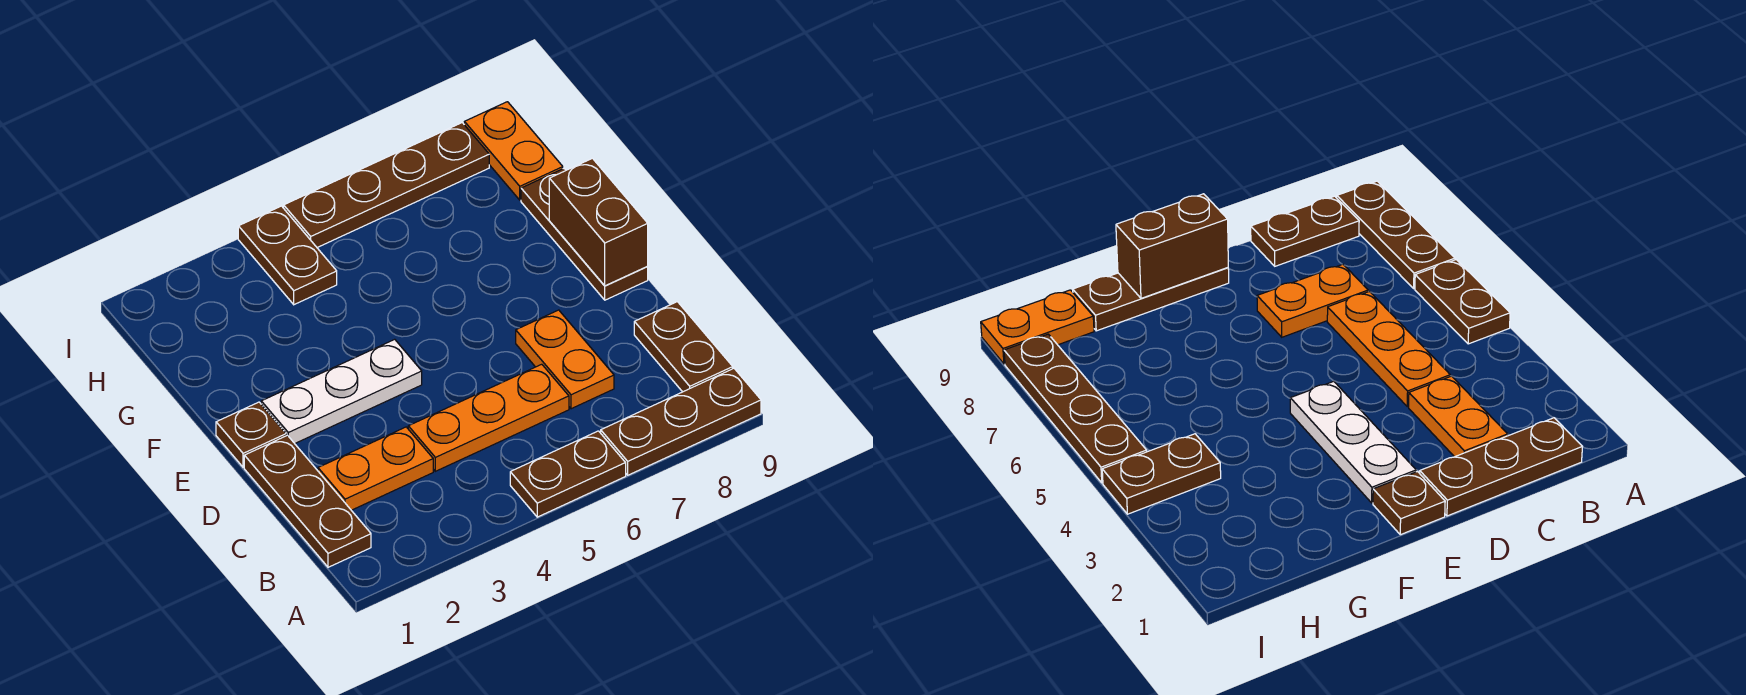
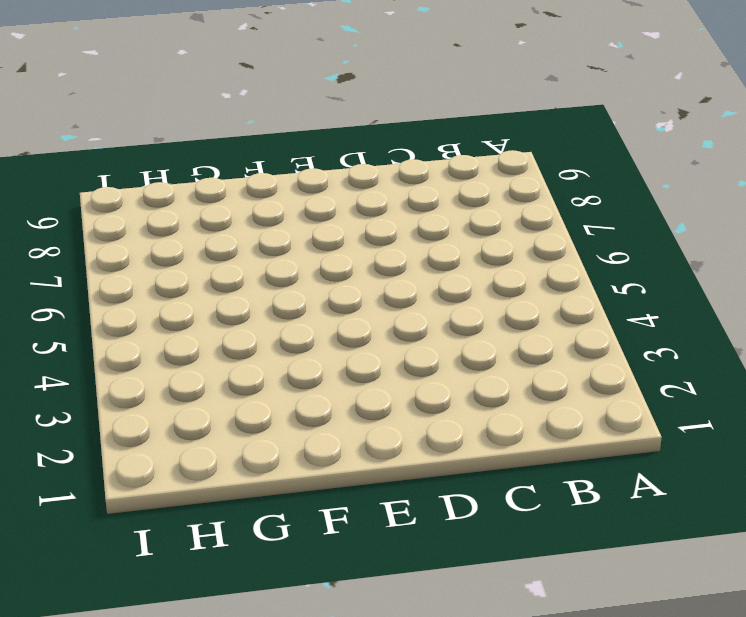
none -> brown 1x2 plate [510,431,626,517]
none -> brown 1x3 plate [601,368,761,475]
none -> brown 1x3 plate [244,435,371,567]

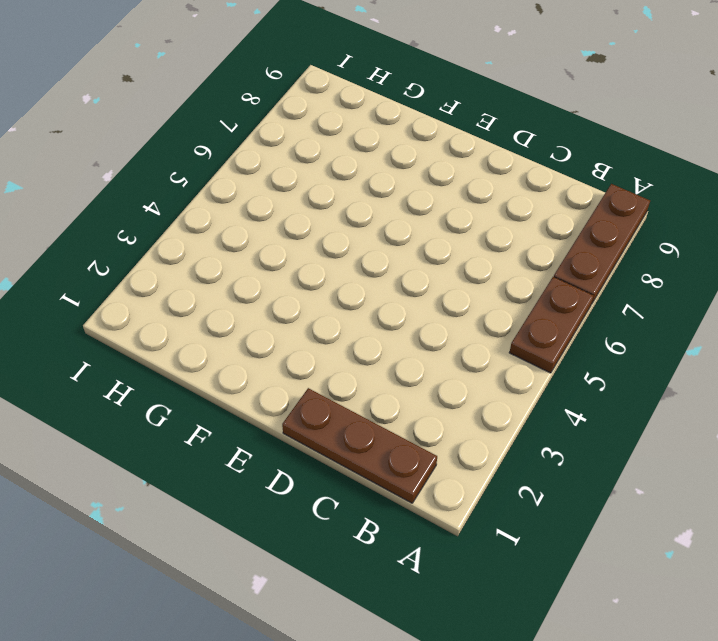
none -> brown 1x2 plate [634,302,733,392]
none -> orange 1x2 plate [318,427,433,510]
none -> orange 1x3 plate [408,364,569,471]

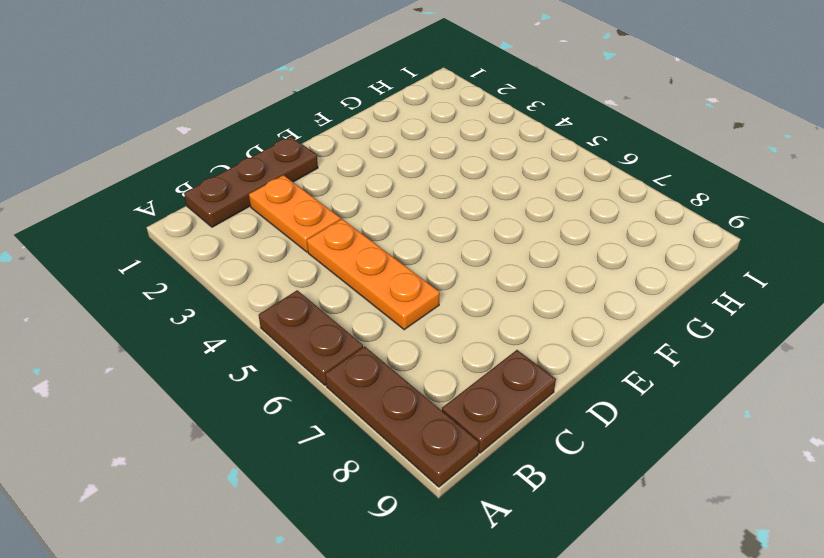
none -> orange 1x2 plate [516,310,614,409]
none -> brown 1x1 plate [216,402,286,467]
none -> white 1x3 plate [261,339,422,443]

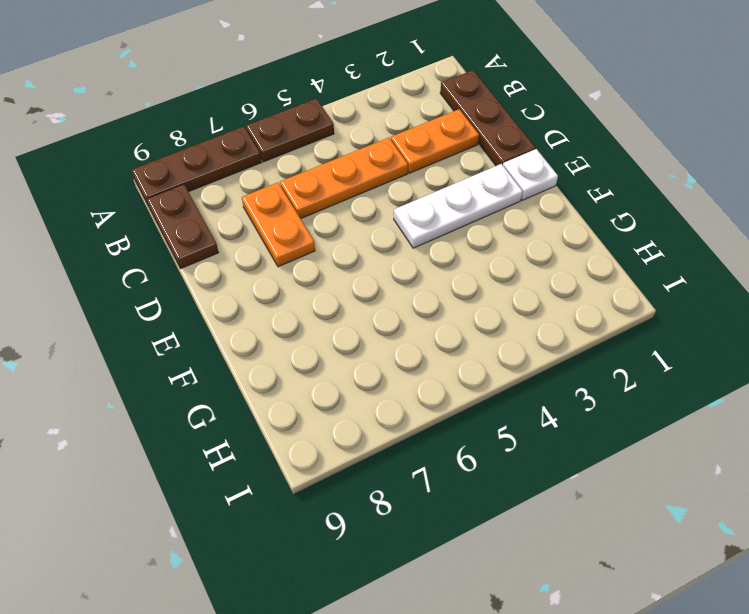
white 1x1 plate [503,149,558,200] -> brown 1x1 plate [216,402,286,467]
none -> brown 1x3 plate [521,169,648,300]
none -> brown 1x2 plate [238,206,337,305]
none -> orange 1x2 plate [464,102,563,200]

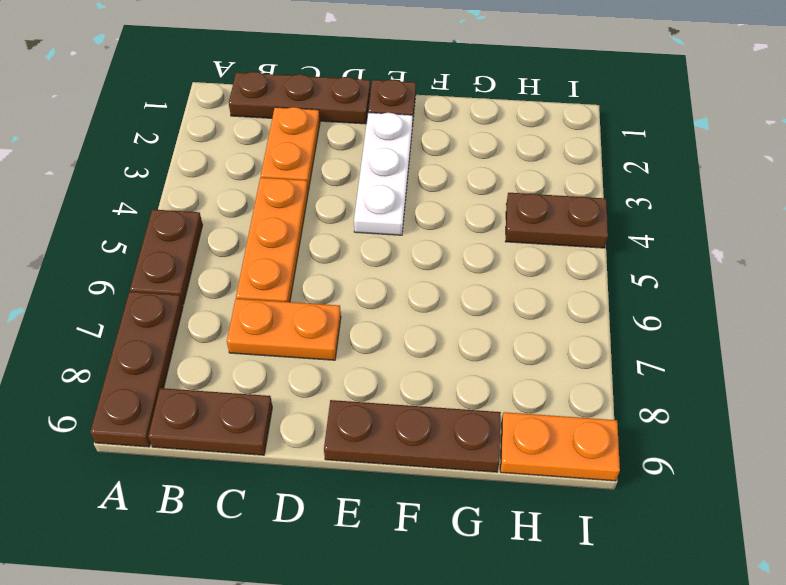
none -> brown 1x4 plate [284,123,489,248]
none -> brown 1x2 brick [549,158,648,286]

